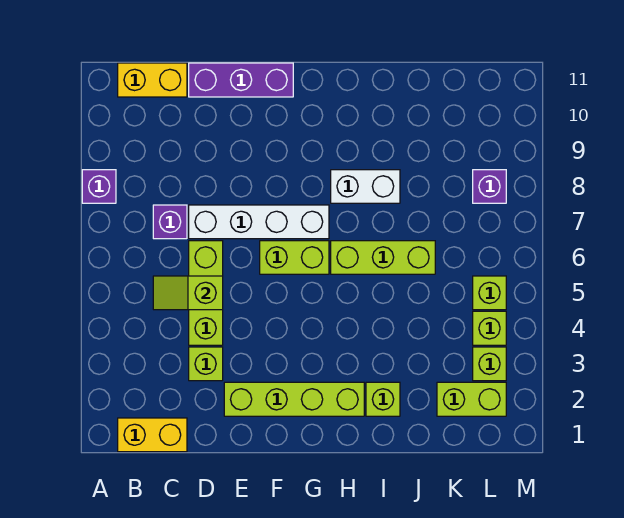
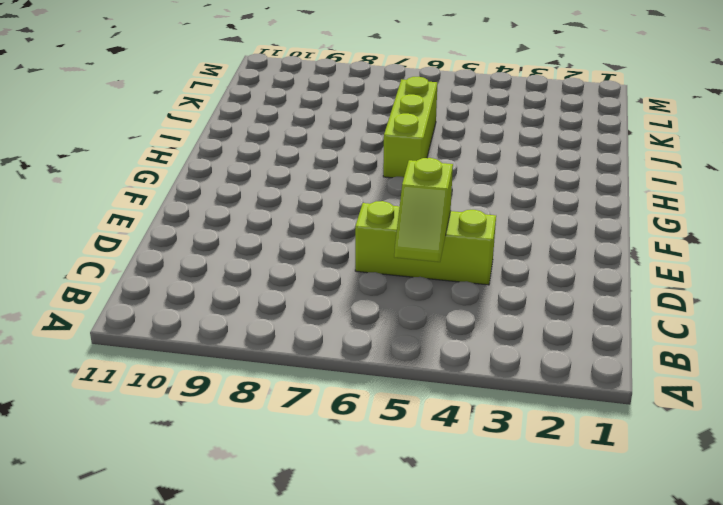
none -> purple 1x1 brick [82,170,116,203]
none -> yellow 1x2 brick [118,418,187,452]
none -> yellow 1x2 brick [118,63,187,97]

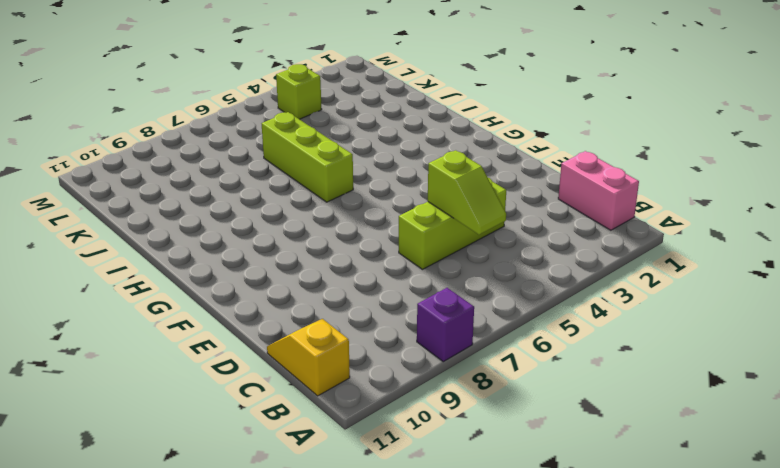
pink 1x2 brick [558,151,639,230] -> yellow 1x2 brick [118,418,187,452]
yellow 1x2 slope [267,319,350,396] -> yellow 1x2 brick [118,63,187,97]
none -> purple 1x1 brick [153,205,187,239]
none -> lime 1x1 brick [189,347,223,381]
none -> white 1x4 brick [189,205,329,239]

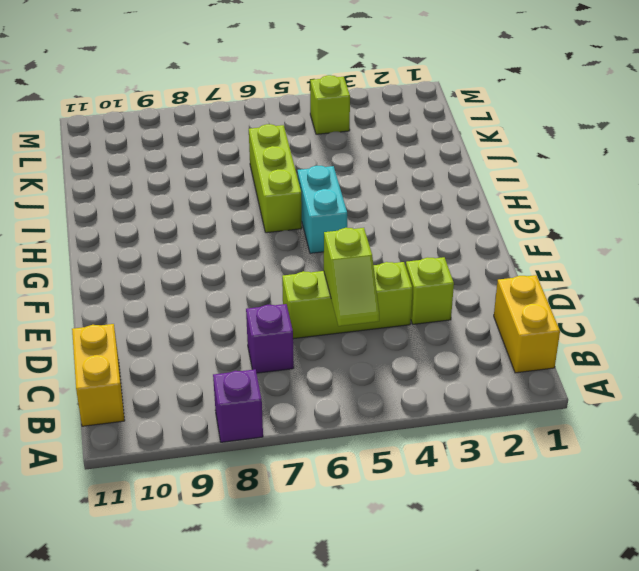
cyan 1x2 brick [297,166,347,253] -> none
none -> white 1x4 brick [189,205,329,239]
none -> purple 1x3 brick [189,63,293,97]
none -> lime 1x4 brick [224,382,364,416]

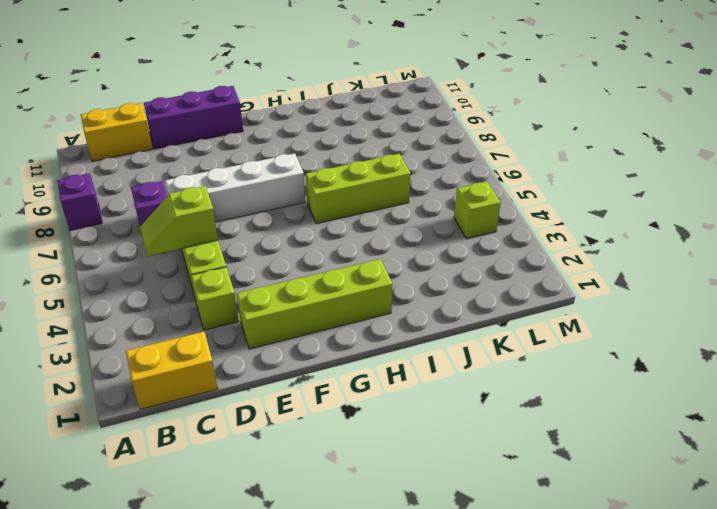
none -> lime 1x2 brick [260,241,329,274]
none -> white 1x2 brick [331,170,400,203]
none -> lime 1x1 brick [366,382,400,416]

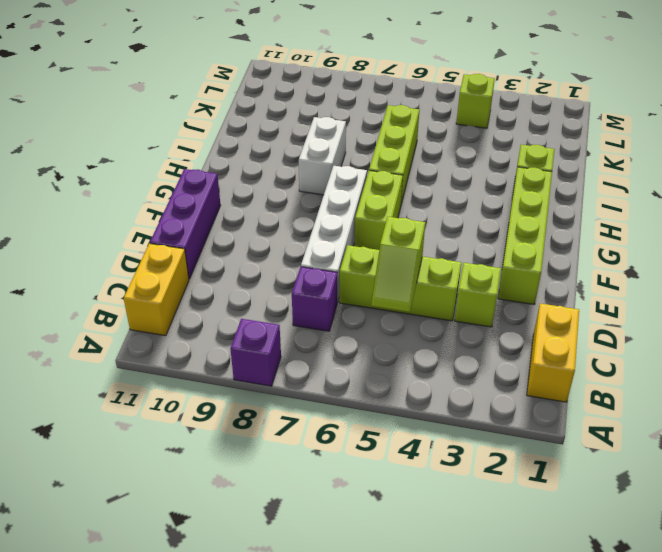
none -> lime 1x2 brick [437,382,506,416]
none -> lime 1x1 brick [473,347,506,381]
none -> lime 1x1 brick [473,276,506,310]

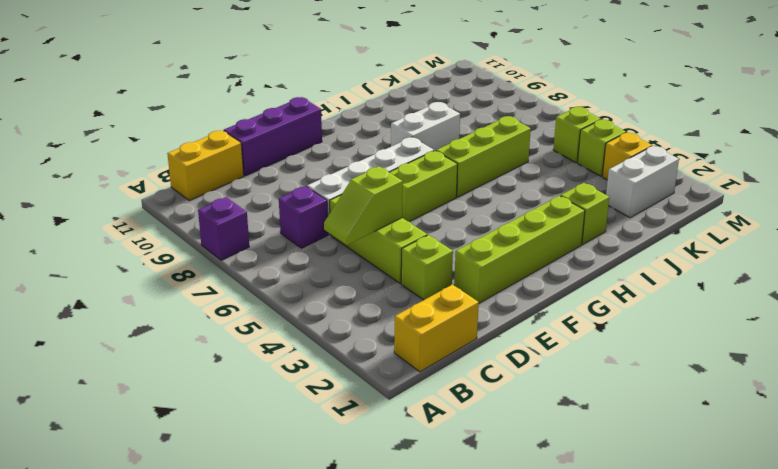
white 1x2 brick [606,146,679,218] -> lime 1x2 brick [437,382,506,416]
yellow 1x1 brick [602,132,652,180] -> lime 1x1 brick [473,347,506,381]
none -> purple 1x1 brick [473,170,506,203]

